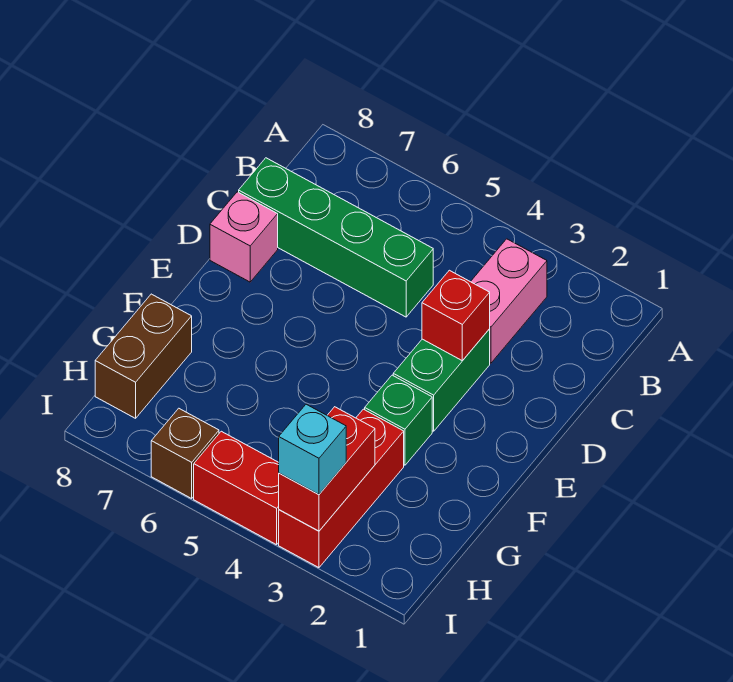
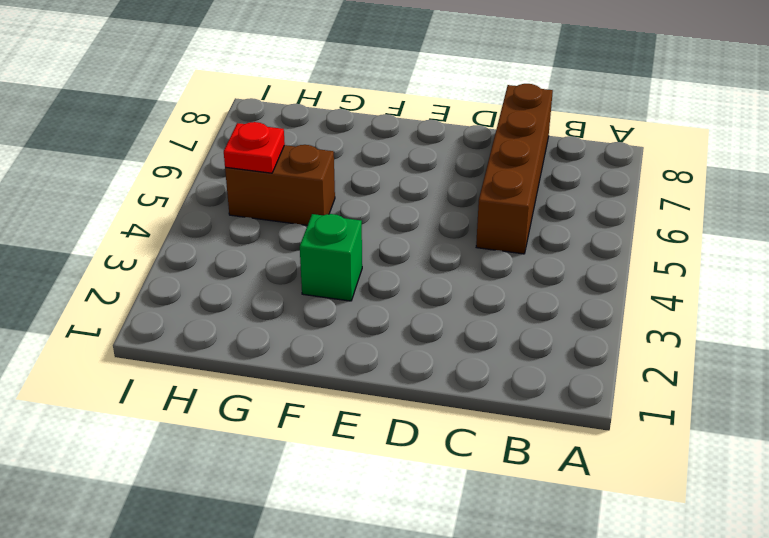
brown 1x4 brick [476,84,553,254] -> green 1x4 brick [239,158,433,317]
brown 1x2 brick [225,145,335,225] -> brown 1x2 brick moved to [95,294,192,418]
red 1x1 plate [224,122,285,173] -> none
none -> pink 1x2 brick [471,239,547,363]
none -> green 1x2 brick [393,329,490,431]
none -> pink 1x1 brick [210,192,278,282]

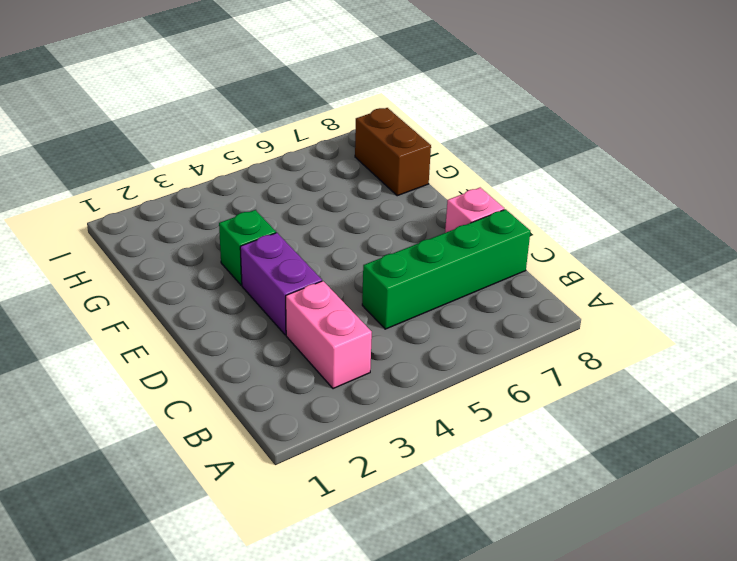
purple 1x2 brick [240,233,322,335] -> green 1x2 brick [393,329,490,431]
none -> red 1x3 brick [279,409,404,568]
none -> red 1x2 brick [194,431,279,545]
none -> brown 1x1 brick [151,408,219,498]

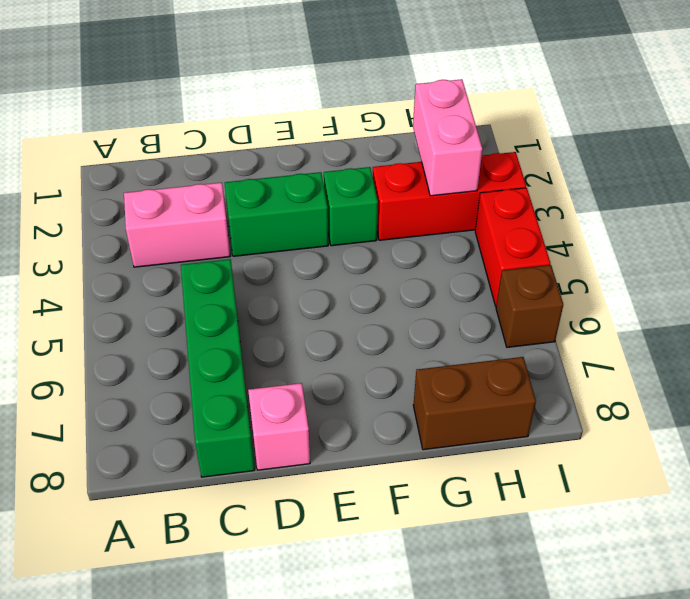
pink 1x2 brick [413,79,482,196] -> red 1x2 brick [279,407,375,531]
none -> red 1x1 brick [422,270,490,361]
none -> cyan 1x1 brick [279,404,346,495]

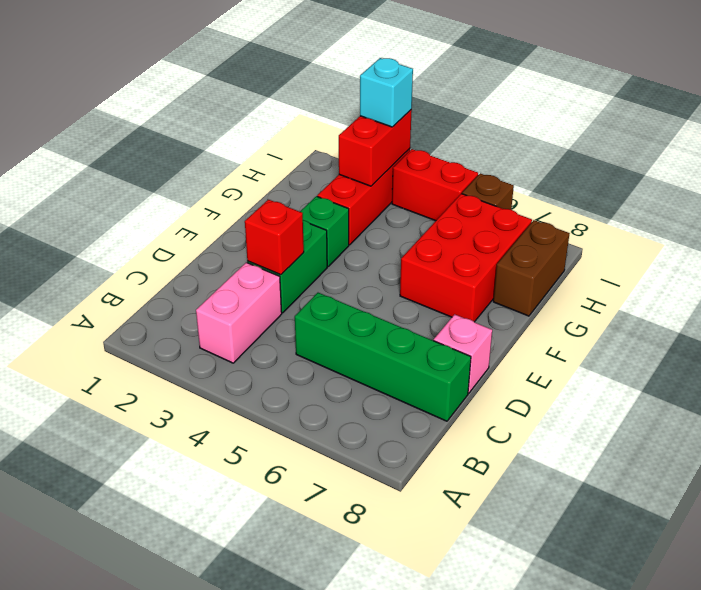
red 2x3 brick [400,194,532,322] -> none

